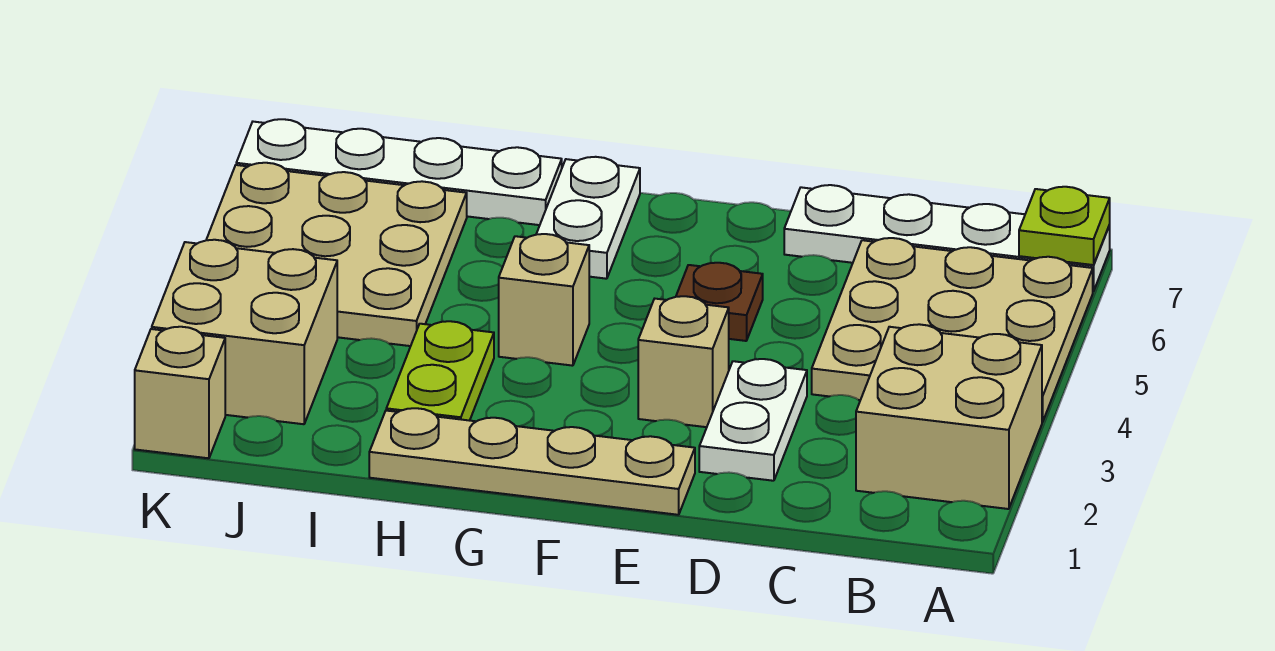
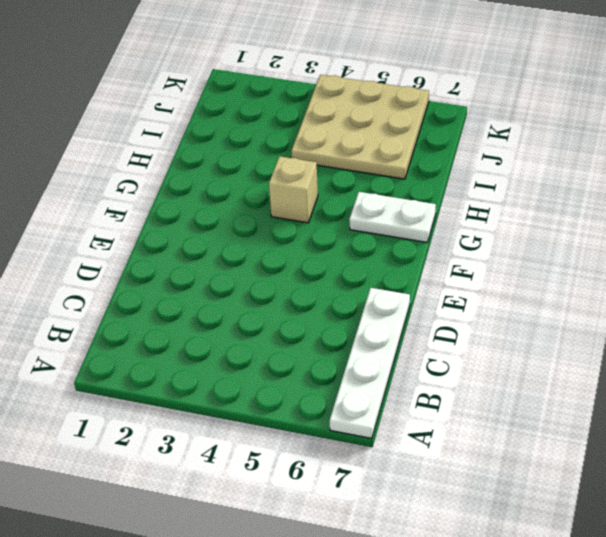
none -> tan 2x2 brick [856,324,1042,509]
none -> tan 3x3 plate [812,238,1093,422]
none -> white 1x2 plate [699,359,807,481]

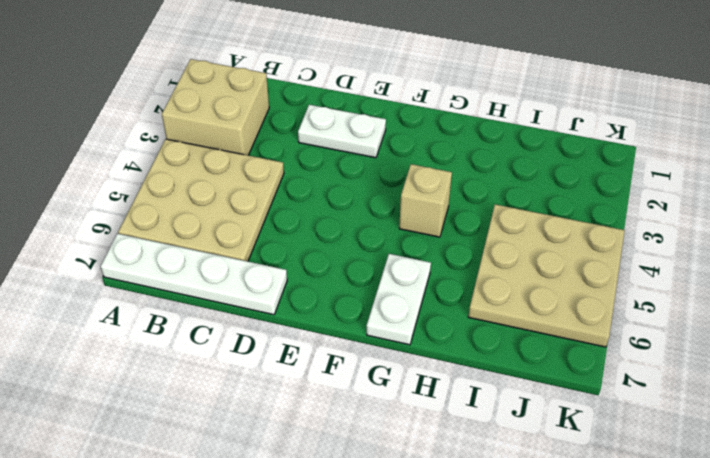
white 1x2 plate [298,105,386,158] -> white 1x2 plate turned to [699,359,807,481]
none -> tan 1x4 plate [369,408,695,515]
none -> tan 1x1 brick [638,296,729,427]
none -> brown 1x1 plate [676,263,763,341]

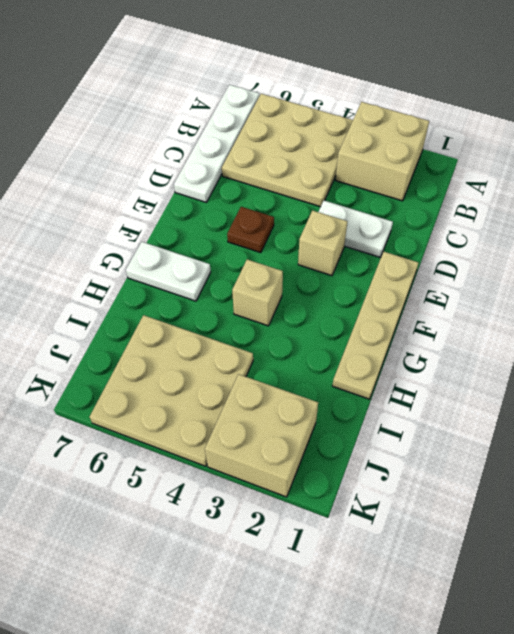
none -> lime 1x2 plate [386,321,494,421]
none -> white 1x4 plate [236,119,562,225]
none -> tan 1x1 brick [135,327,225,458]

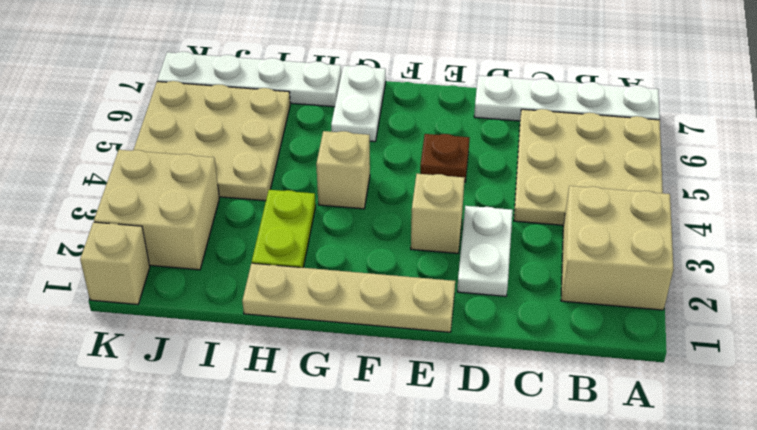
none -> lime 1x1 plate [1019,187,1110,265]

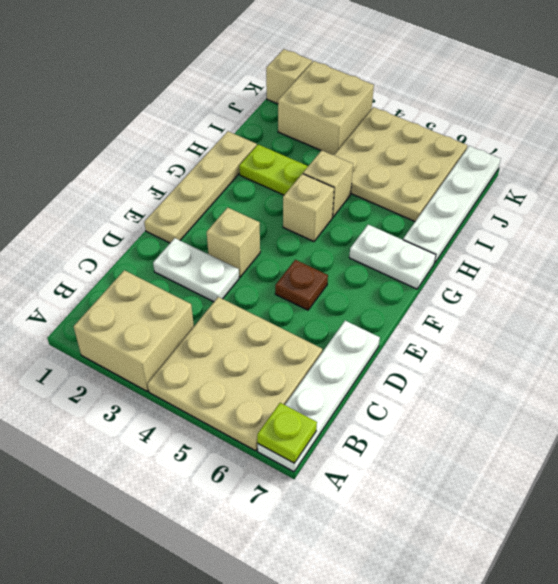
tan 1x1 brick [303,150,353,217] -> none

